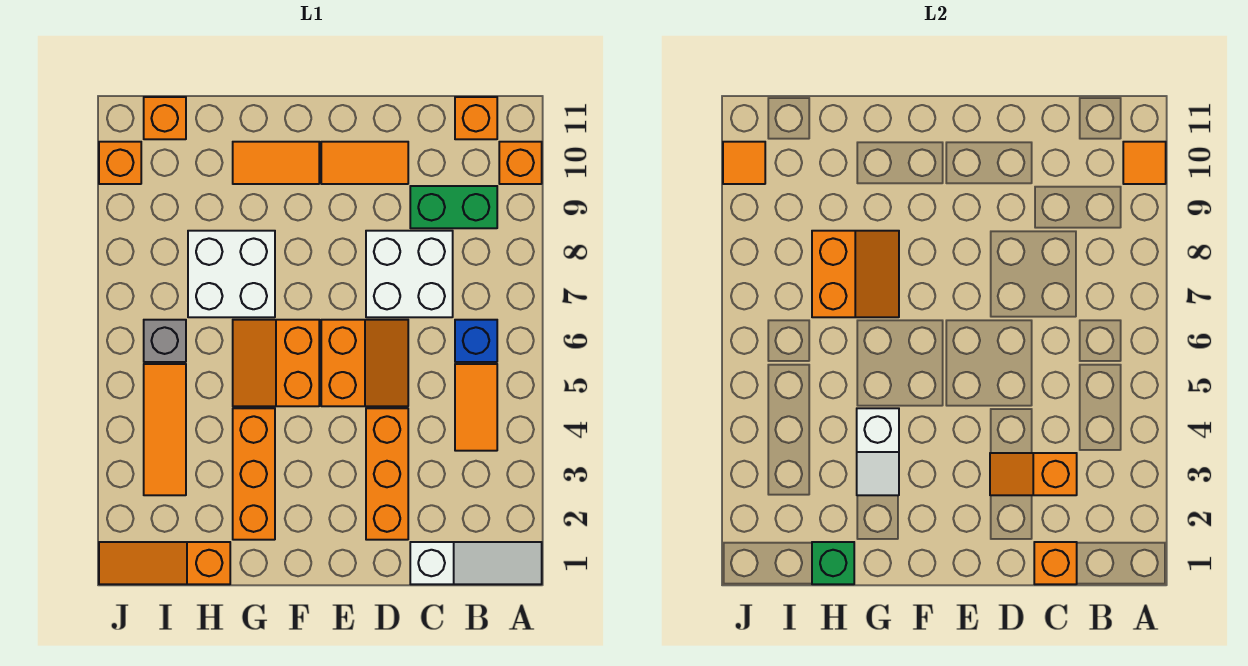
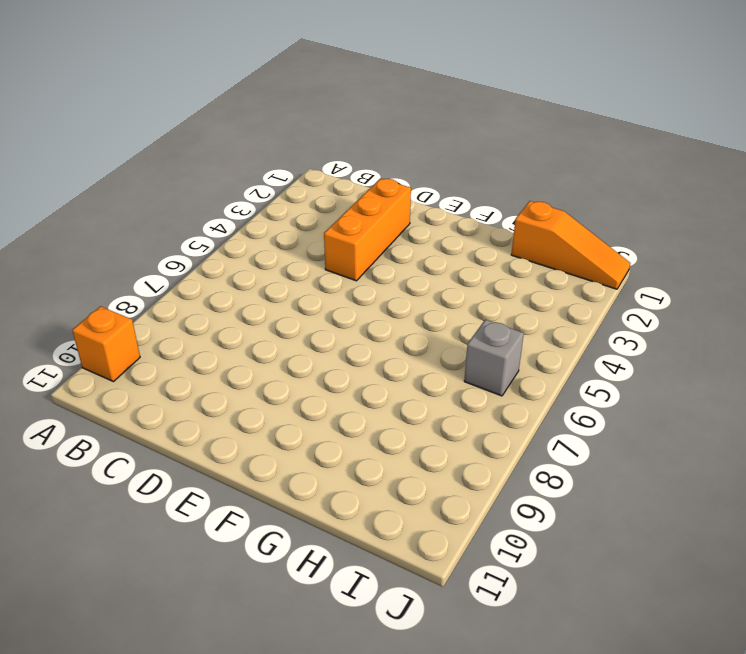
none -> white 1x3 slope [410,542,542,584]
none -> orange 1x2 tile [455,364,497,451]
none -> blue 1x1 brick [455,320,497,362]

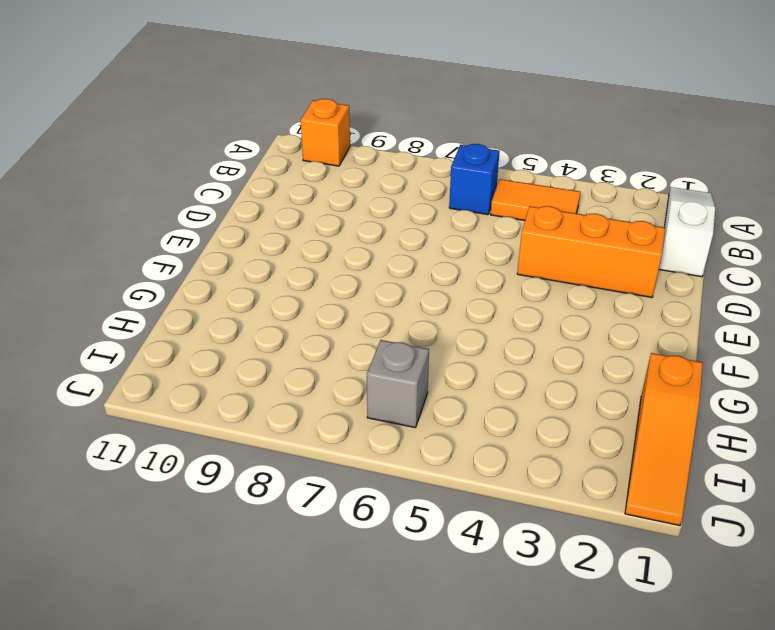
none -> green 1x2 brick [410,186,497,228]
none -> orange 1x1 brick [455,97,497,139]
none -> white 2x2 brick [366,231,453,317]

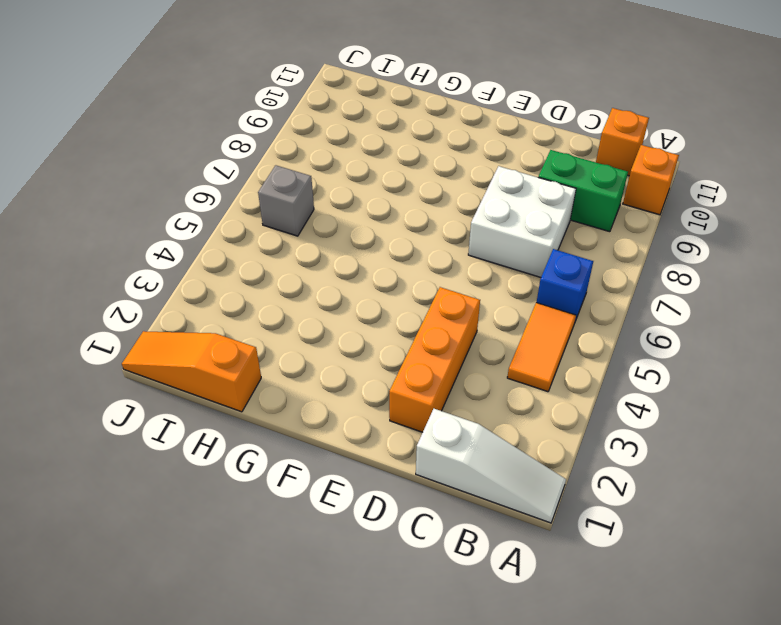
none -> orange 2x2 slope [321,320,408,406]
none -> orange 1x2 tile [321,142,408,184]
none -> orange 2x2 slope [233,320,319,406]

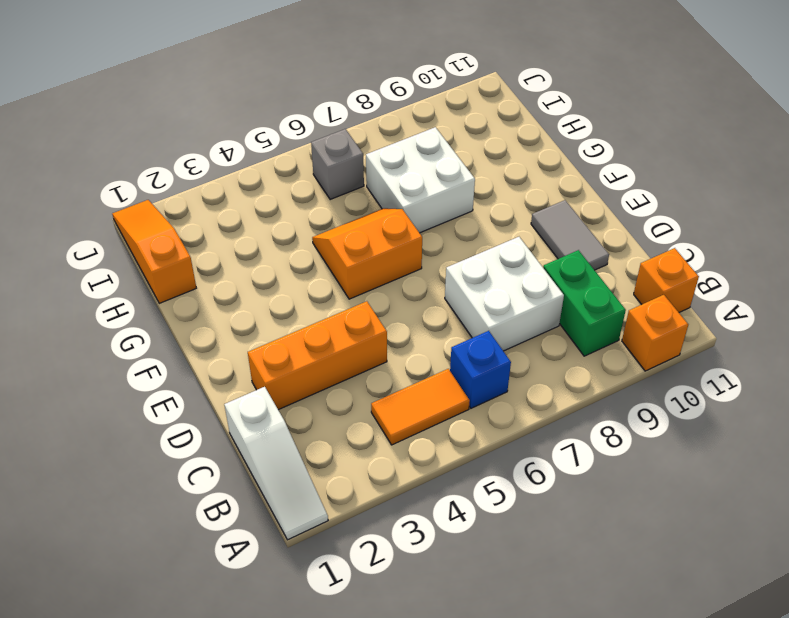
grey 1x2 tile [531,200,609,270] -> orange 1x2 tile [321,142,408,184]
none -> orange 2x2 slope [321,320,408,406]
none -> orange 1x2 tile [233,142,319,184]
none -> orange 1x3 brick [233,408,275,540]

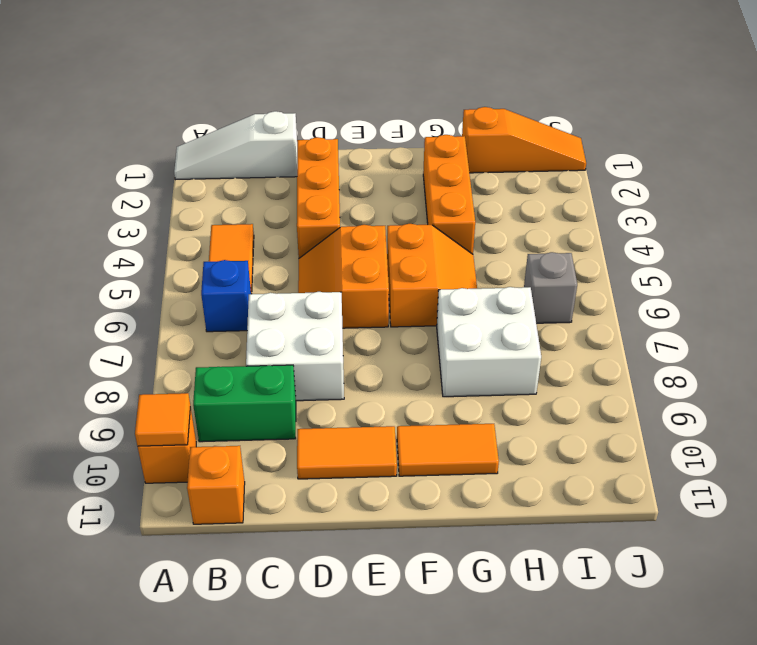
none -> orange 1x3 tile [144,364,186,495]
none -> orange 1x1 brick [144,97,186,139]
none -> orange 1x1 brick [99,142,141,184]

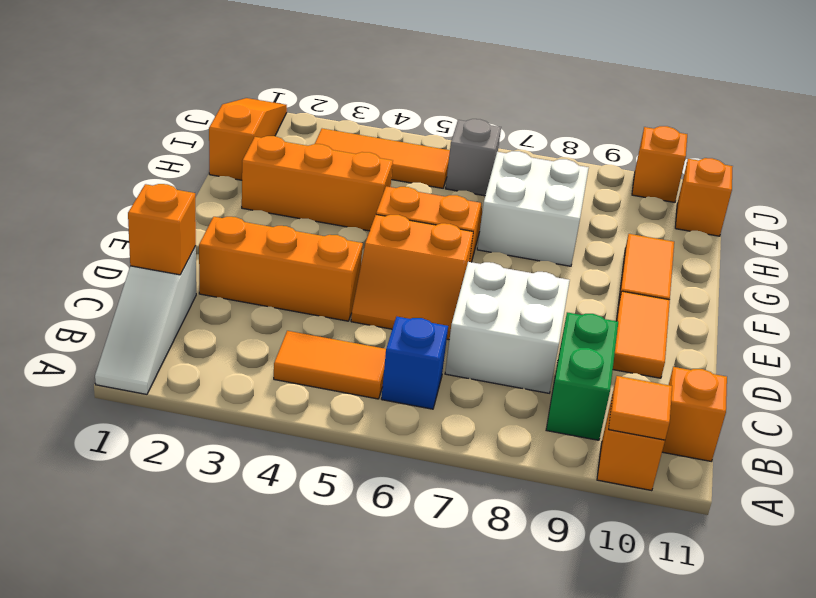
none -> orange 1x2 slope [990,453,1077,495]
none -> white 1x2 slope [857,408,899,495]
none -> orange 2x2 slope [812,231,899,317]

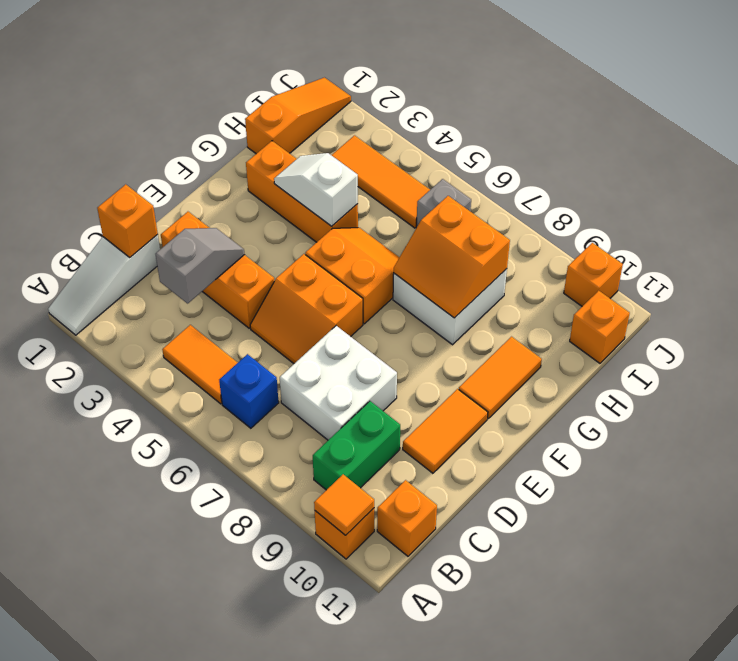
grey 1x2 slope [156,228,244,303] -> orange 1x2 slope [990,453,1077,495]
none -> green 1x1 brick [812,542,854,584]
none -> orange 1x1 tile [723,142,765,184]

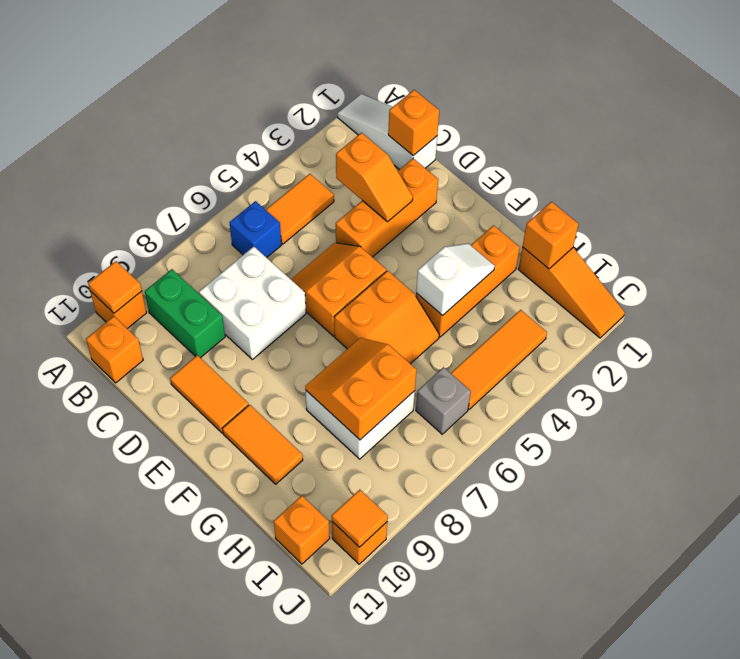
orange 1x1 brick [522,202,578,269] -> green 1x1 brick [812,542,854,584]

